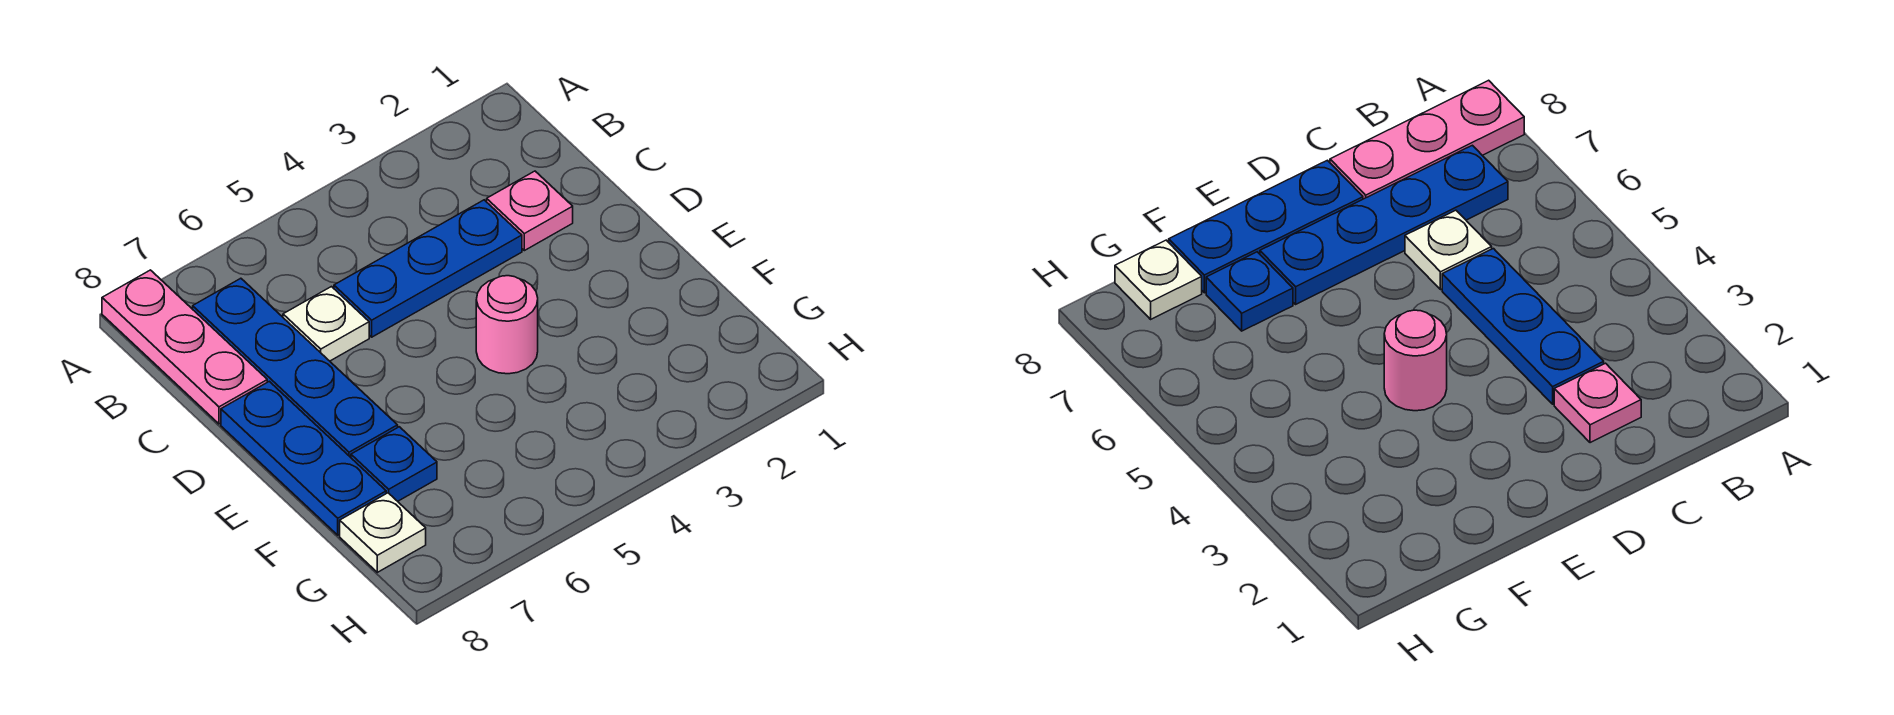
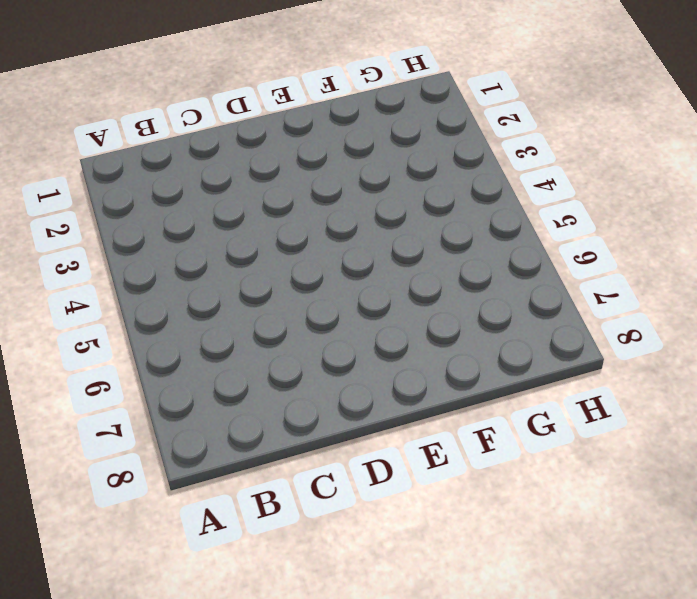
none -> pink 1x3 plate [102,270,267,424]
none -> blue 1x4 plate [193,278,398,457]

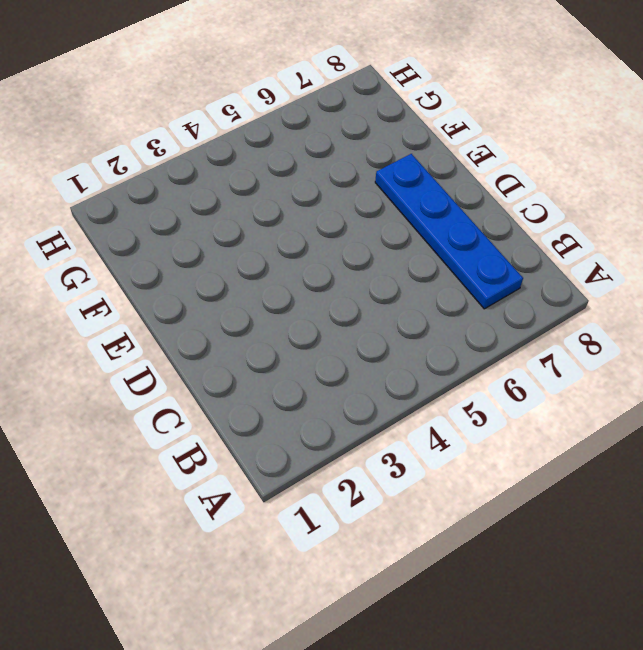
none -> pink 1x3 plate [102,270,267,424]
none -> pink 1x1 plate [487,171,573,251]

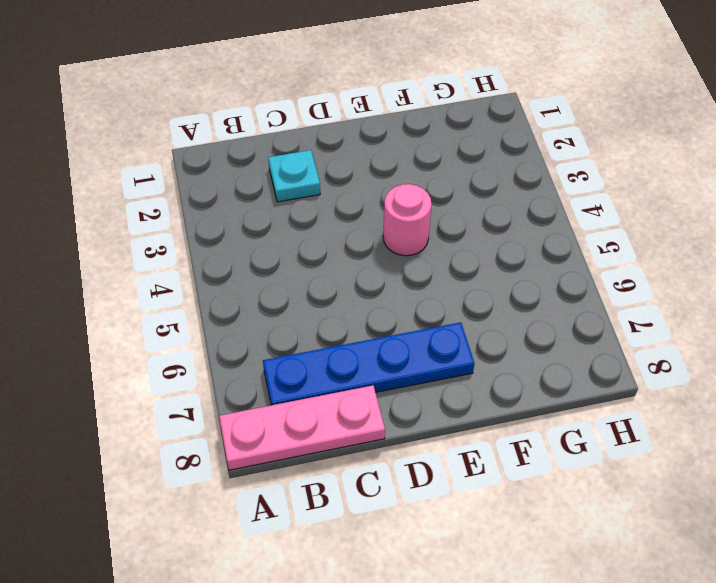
cyan 1x1 plate [268,150,320,202] -> pink 1x1 plate [487,171,573,251]
none -> blue 1x3 plate [334,200,522,337]
none -> white 1x1 plate [283,287,369,361]

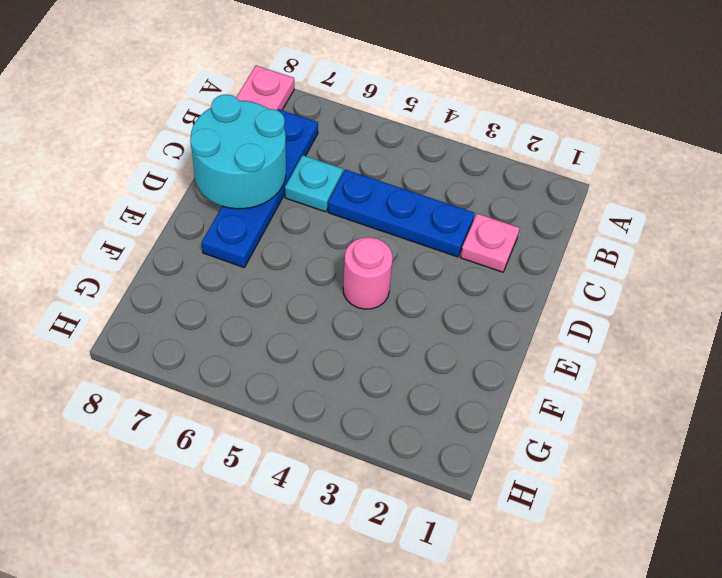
cyan 1x1 plate [285,155,343,212] -> white 1x1 plate [283,287,369,361]
cyan 2x2 round brick [190,95,286,209] -> none
none -> blue 1x3 plate [221,381,386,535]
none -> blue 1x1 plate [351,427,437,501]

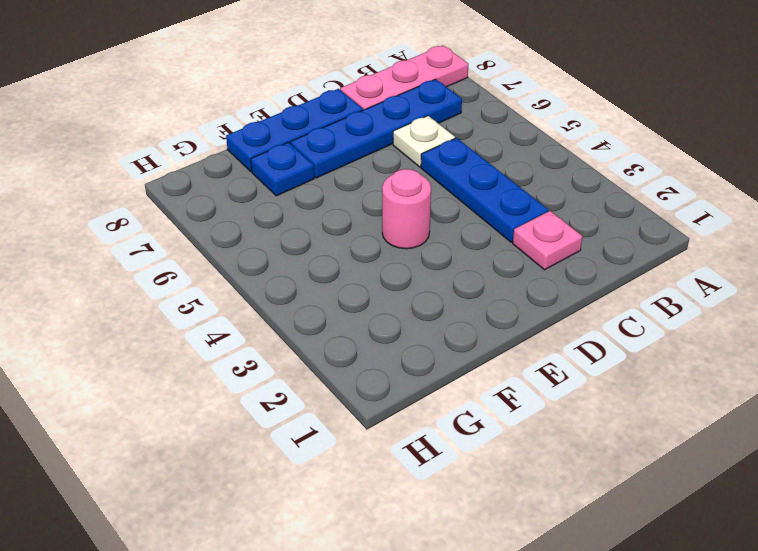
none -> white 1x1 plate [340,493,426,572]

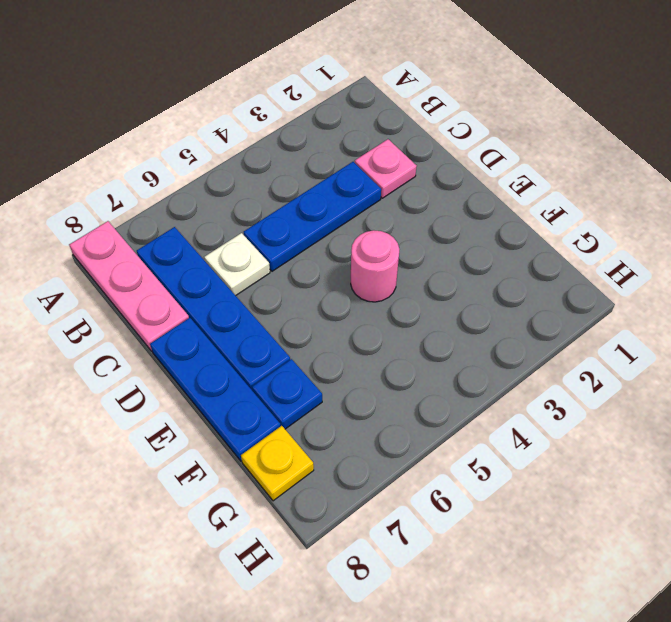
yellow 1x1 plate [241,426,314,501] -> white 1x1 plate [340,493,426,572]

